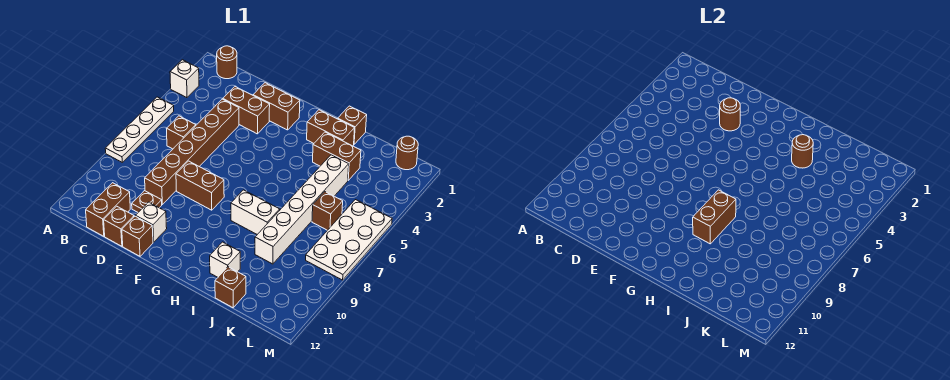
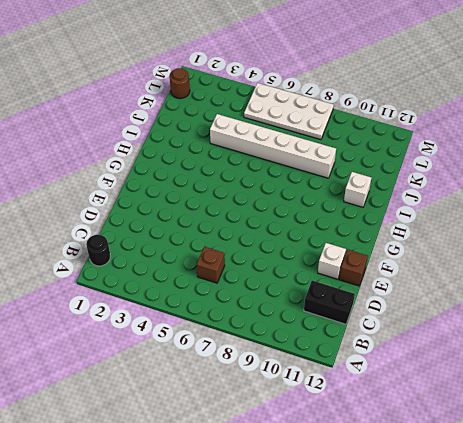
black 1x1 round brick [86,235,110,266] -> brown 1x1 round brick [217,46,237,79]
black 1x2 brick [304,280,355,324] -> brown 1x2 brick [86,183,130,236]
none -> white 1x1 brick [170,60,199,98]
none -> white 1x4 plate [105,97,174,162]
none -> brown 1x2 brick [223,87,270,134]

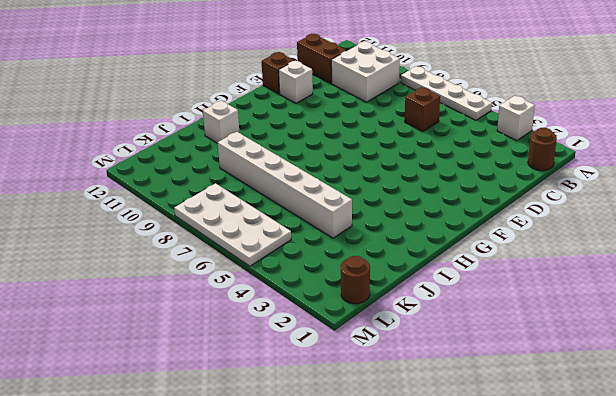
white 2x2 brick [331,42,400,102] -> none
none -> brown 1x2 brick [223,87,270,134]
none -> brown 1x6 brick [145,99,239,204]
none -> brown 1x1 plate [132,191,162,212]

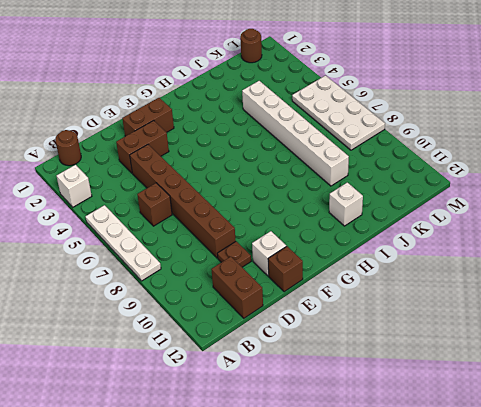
none -> brown 1x1 brick [104,206,134,246]
none -> brown 1x2 brick [176,161,224,210]
none -> brown 1x2 brick [307,110,355,146]

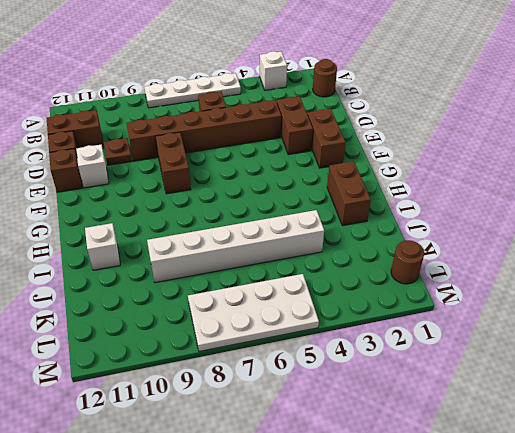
none -> white 1x2 brick [231,190,280,234]
none -> brown 1x1 brick [338,106,367,144]
none -> brown 1x2 brick [313,132,361,180]

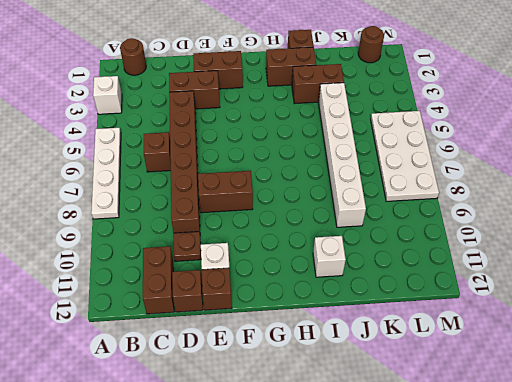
none -> white 1x2 brick [231,190,280,234]
none -> brown 1x1 brick [215,267,246,308]
none -> brown 1x1 brick [312,192,343,230]

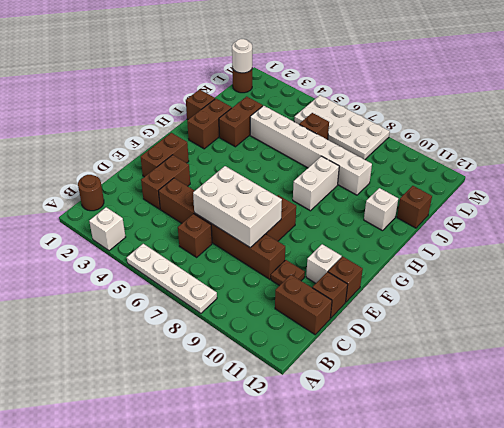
white 2x3 brick [193,166,282,248] -> none
white 1x1 round brick [232,39,252,73] -> none
none -> brown 1x1 round brick [720,98,740,131]
none -> brown 1x2 brick [693,190,736,244]
none -> brown 1x1 round brick [792,135,813,168]

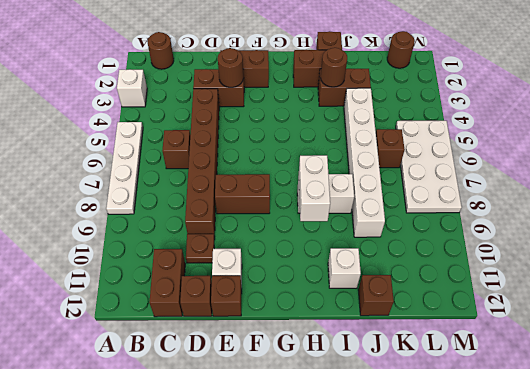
white 1x2 brick [299,155,330,221] -> brown 1x2 brick [693,190,736,244]

